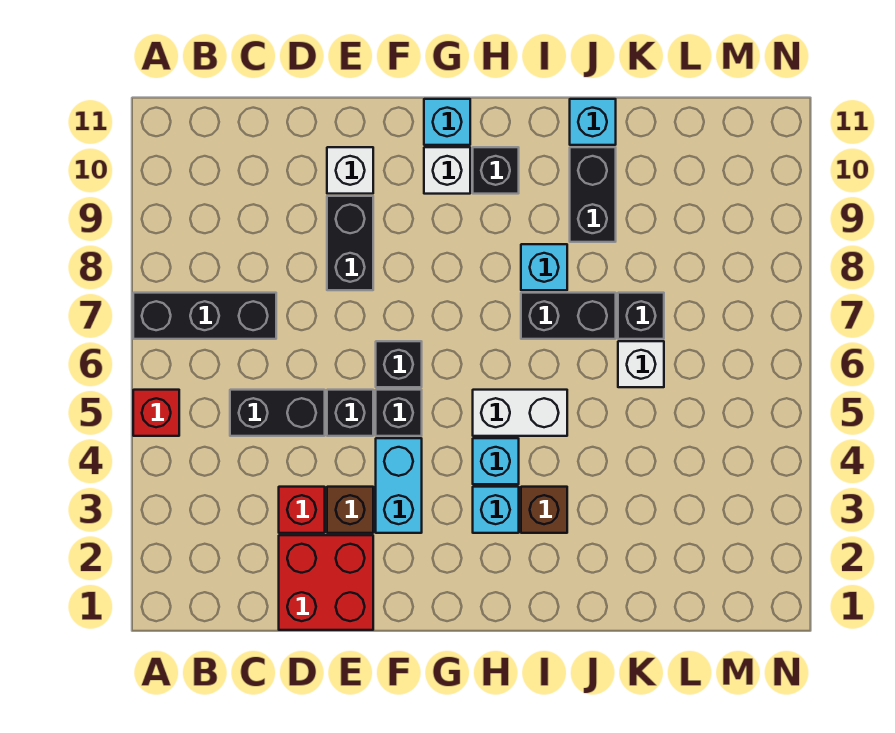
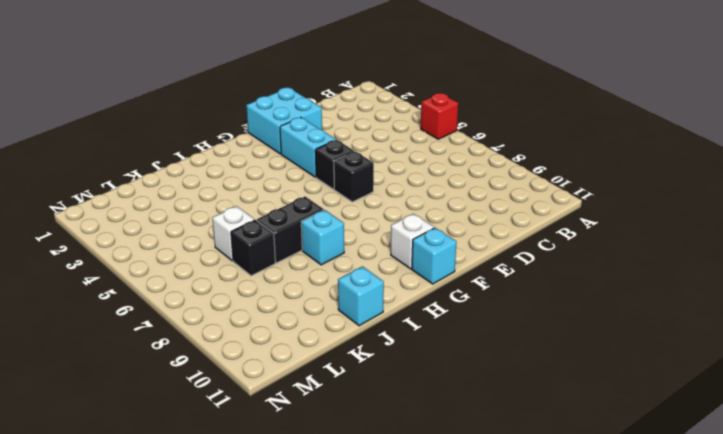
cyan 2x2 brick [246,88,322,154] -> red 2x2 brick [279,535,373,630]
none -> black 1x3 brick [133,293,276,339]
none -> black 1x2 brick [230,390,325,436]
none -> red 1x1 brick [279,487,325,533]

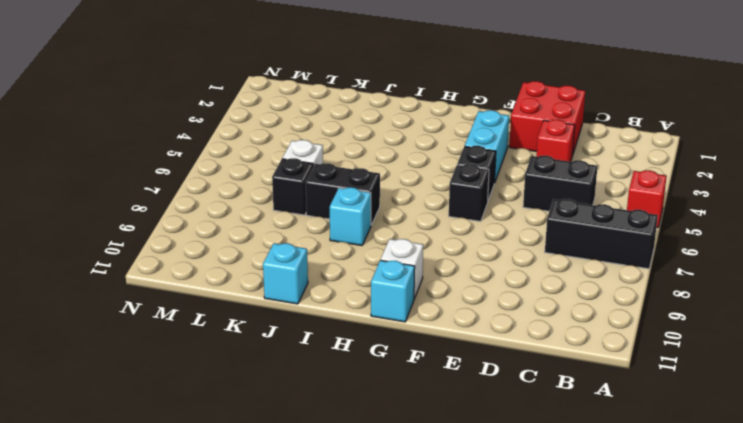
none -> brown 1x1 brick [327,487,373,533]
none -> black 1x1 brick [327,390,373,436]
none -> black 1x2 brick [327,196,373,290]

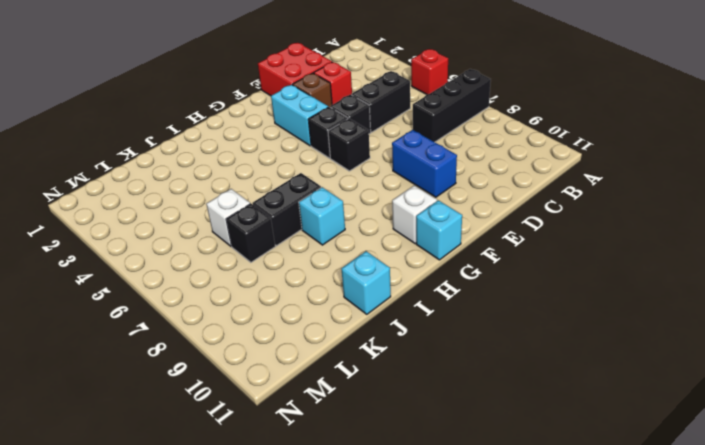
blue 1x2 brick [392,130,457,197] -> black 1x2 brick [327,196,373,290]
none -> white 1x1 brick [327,147,373,194]
none -> cyan 1x1 brick [473,487,519,533]
none -> cyan 1x1 brick [473,438,519,484]

